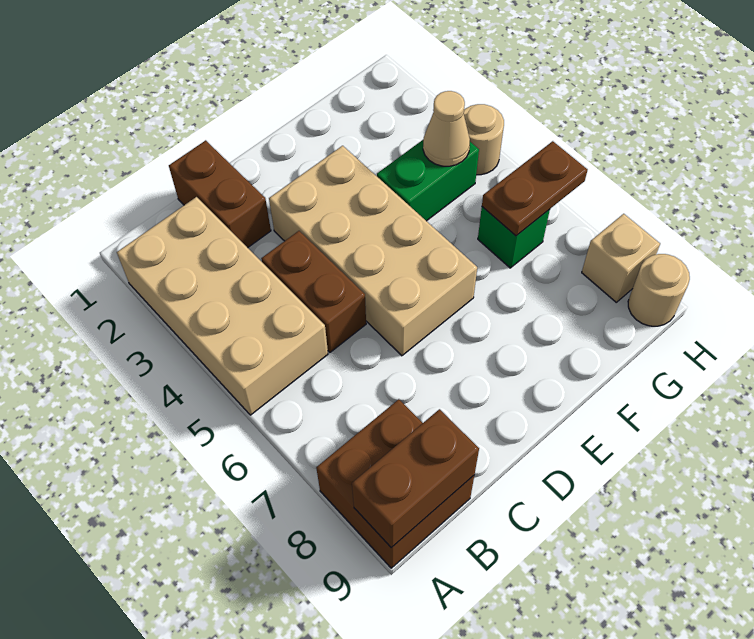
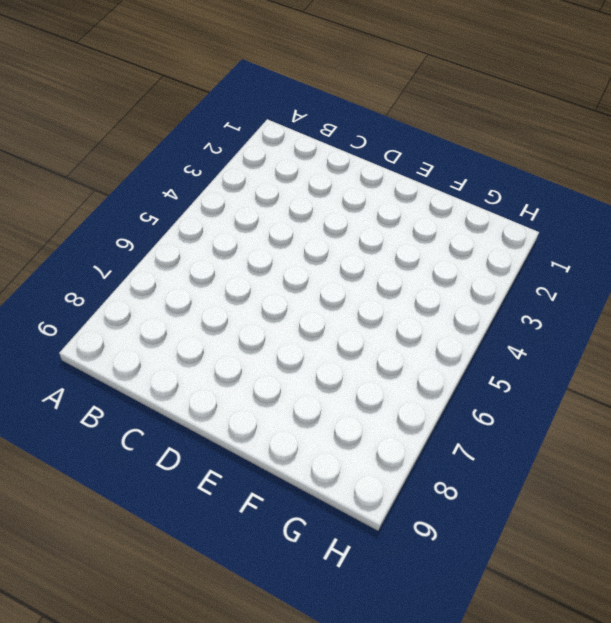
none -> tan 2x4 brick [117,197,328,415]
none -> brown 2x2 brick [316,399,474,568]
none -> brown 1x2 brick [169,140,271,248]

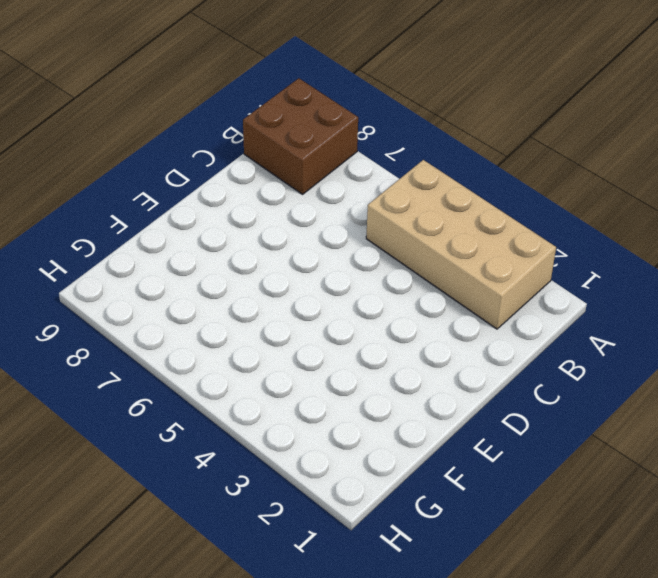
none -> brown 1x2 brick [169,140,271,248]
none -> brown 1x2 brick [261,231,366,352]
none -> tan 2x4 brick [269,146,477,356]

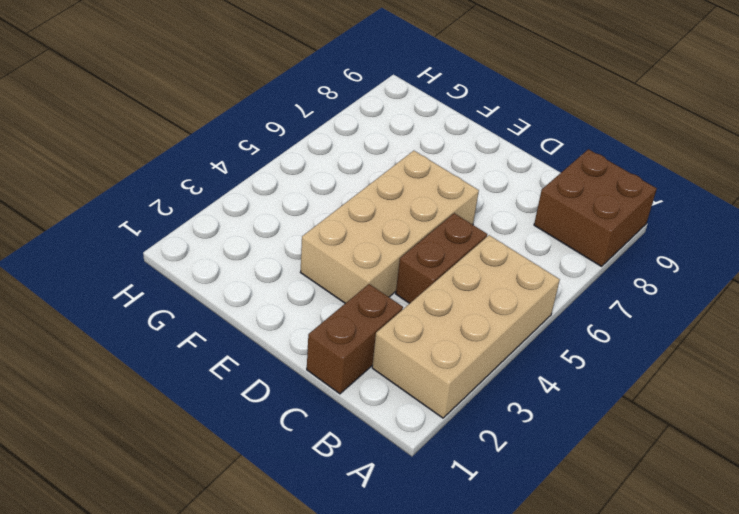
none -> green 1x2 brick [377,140,479,221]
none -> green 1x1 brick [478,207,550,268]
none -> tan 1x1 round brick [464,104,504,175]

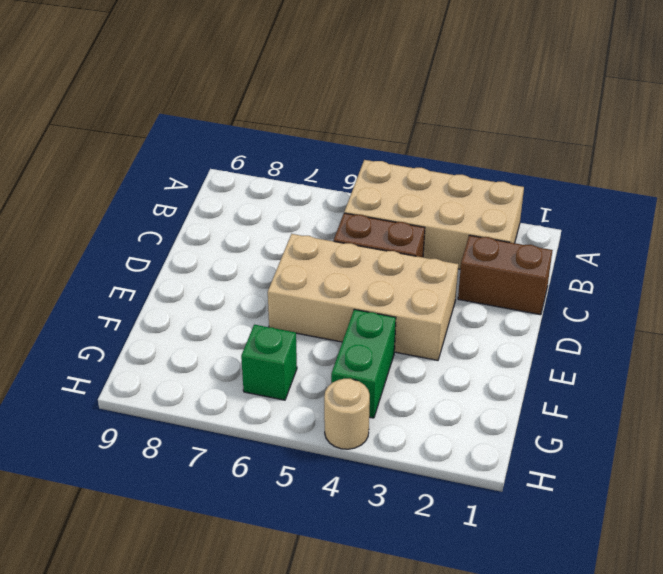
none -> brown 2x2 brick [316,399,474,568]
none -> tan 1x1 brick [582,214,660,302]
none -> tan 1x1 round brick [628,254,690,326]

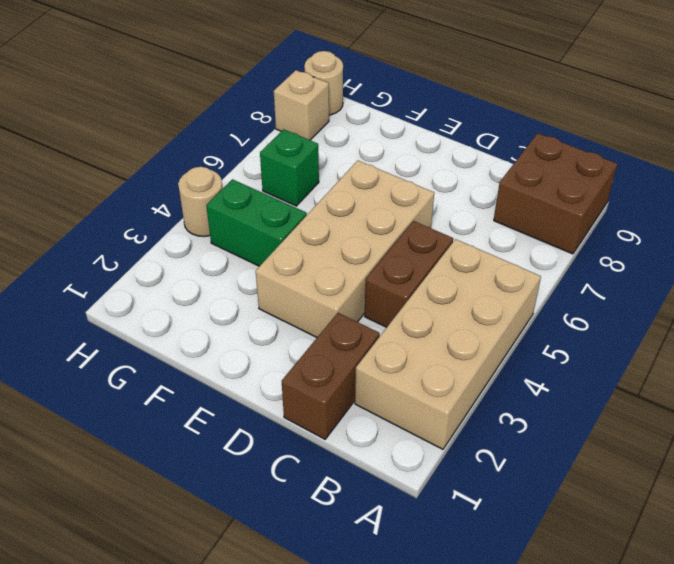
none -> brown 1x2 brick [352,409,479,548]
none -> tan 1x1 cone [423,91,470,166]
none -> brown 1x2 plate [482,141,588,236]

